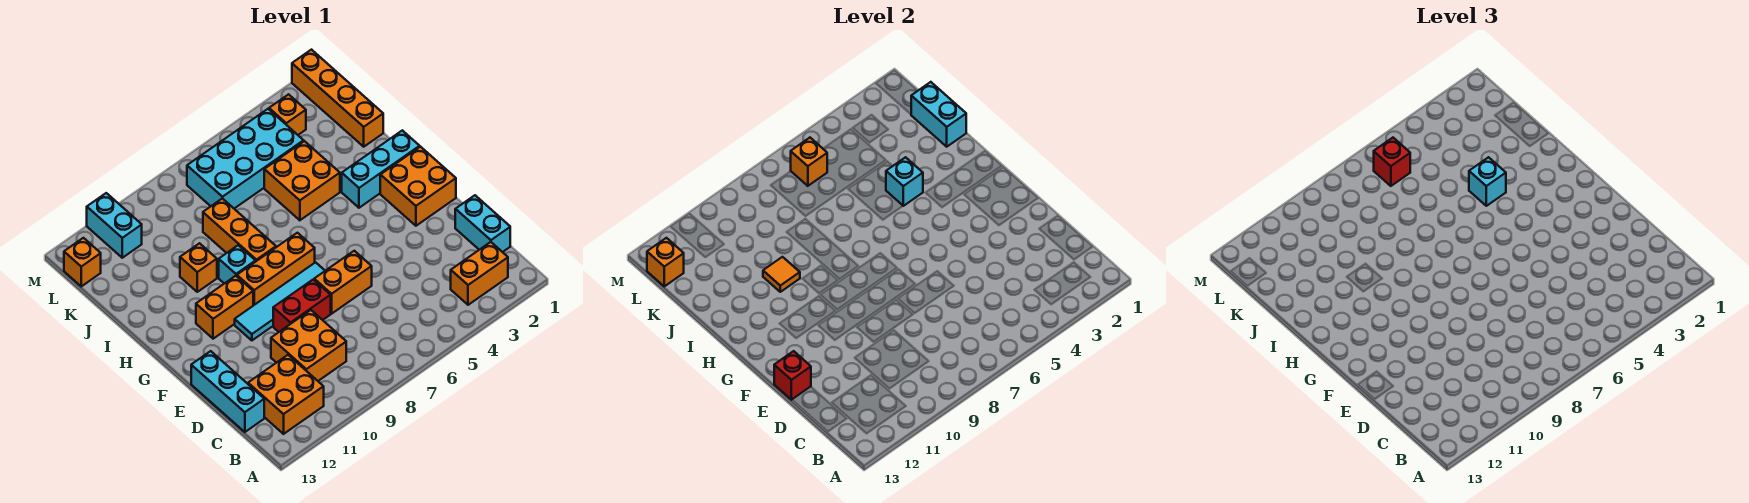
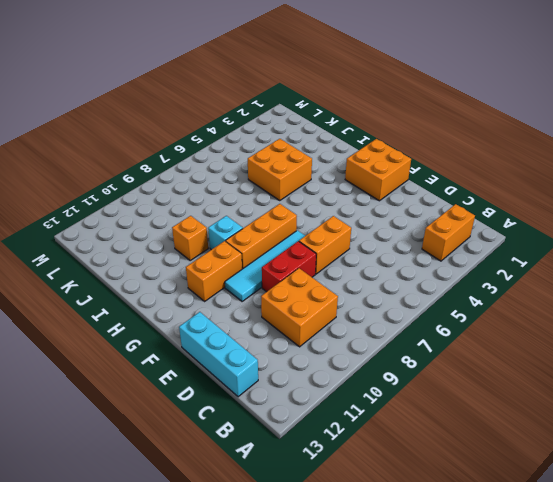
none -> orange 2x2 brick [248,355,324,434]
none -> cyan 1x2 brick [455,195,510,252]
none -> cyan 1x3 brick [342,130,420,208]

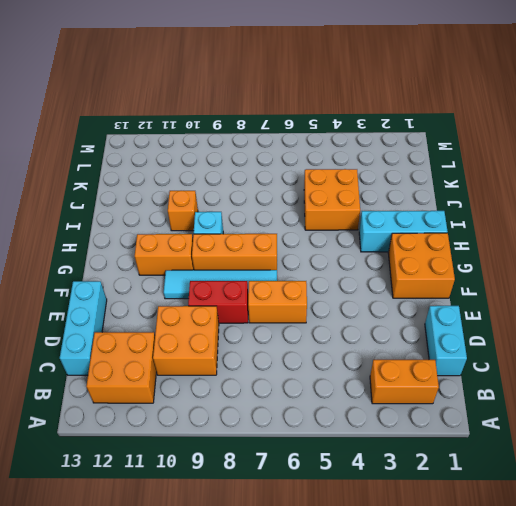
none -> orange 1x3 brick [203,198,276,261]
none -> orange 1x4 brick [292,50,383,147]
none -> cyan 2x4 brick [187,109,304,208]

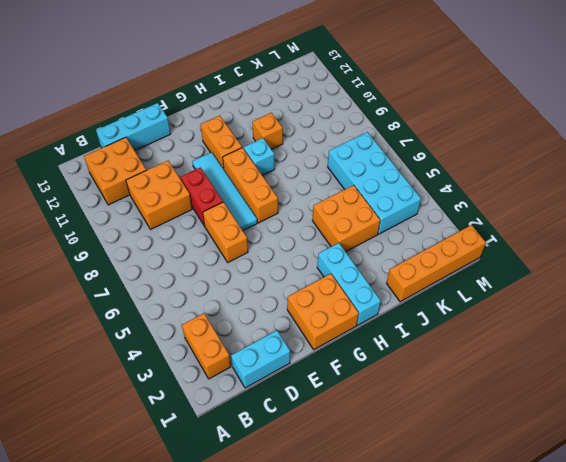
none -> orange 1x3 brick [203,198,276,261]
none -> orange 1x1 brick [269,94,306,135]
none -> cyan 1x2 brick [87,193,142,258]

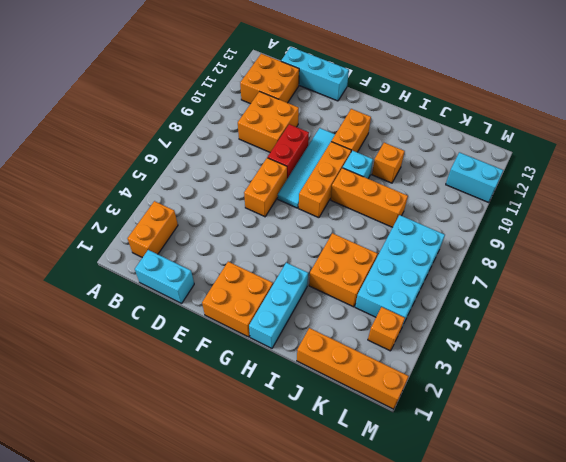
none -> orange 1x1 brick [64,238,101,286]
none -> red 1x1 brick [774,351,811,400]
none -> cyan 1x1 brick [886,157,923,206]

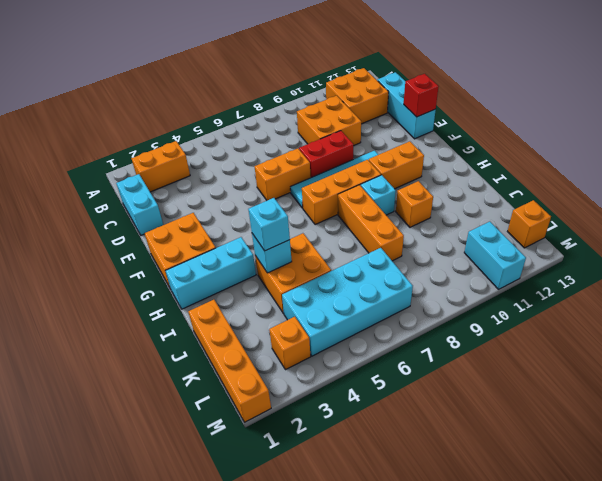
none -> orange 1x1 tile [763,257,800,292]
none -> cyan 1x2 brick [911,82,966,147]
none -> orange 1x1 brick [791,138,827,186]

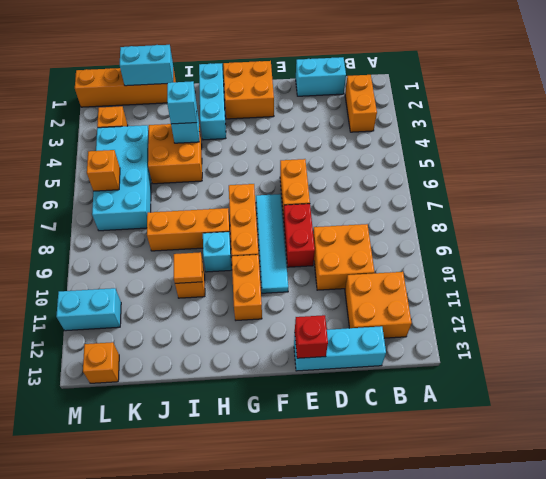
none -> orange 1x1 brick [647,238,684,286]
none -> red 1x1 brick [1374,138,1410,186]

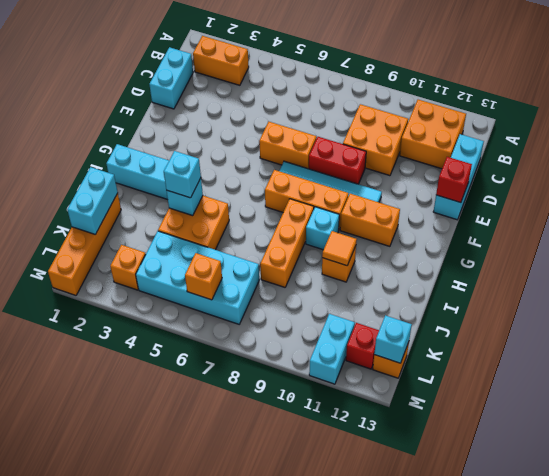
red 1x1 brick [346,323,379,369] -> red 1x1 brick moved to [1374,138,1410,186]
cyan 1x1 brick [374,315,412,363] -> orange 1x1 brick [647,238,684,286]
none -> orange 2x2 brick [380,147,456,226]

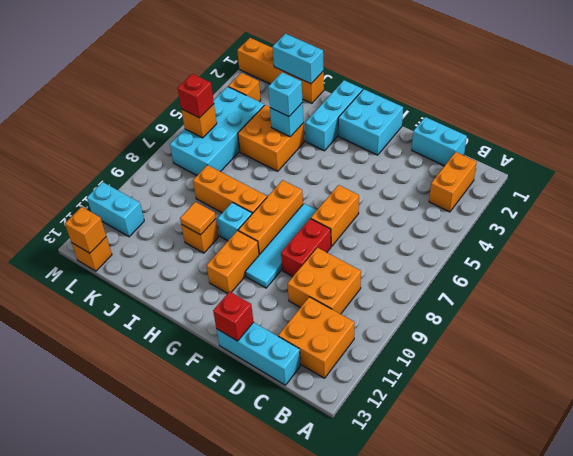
cyan 2x2 brick [338,89,403,155] -> orange 2x2 brick [380,147,456,226]

